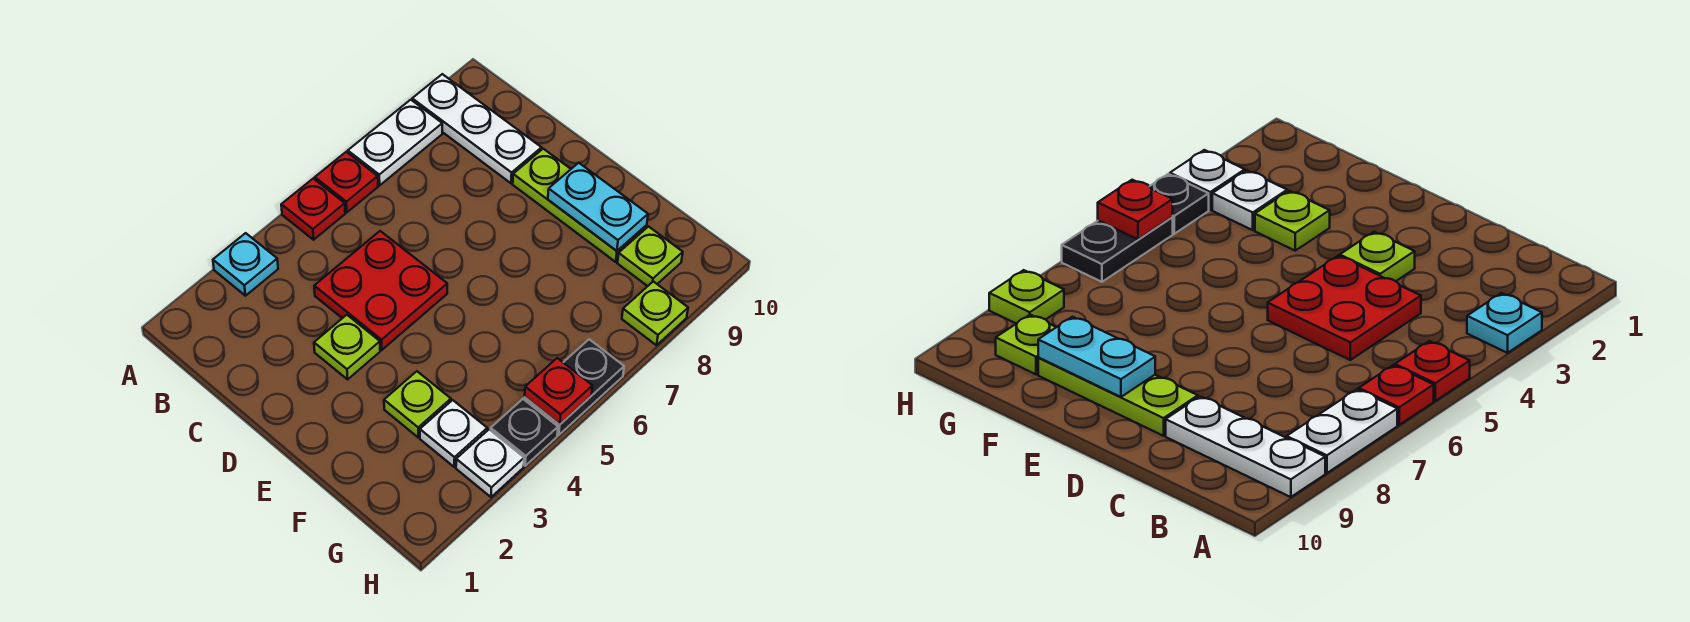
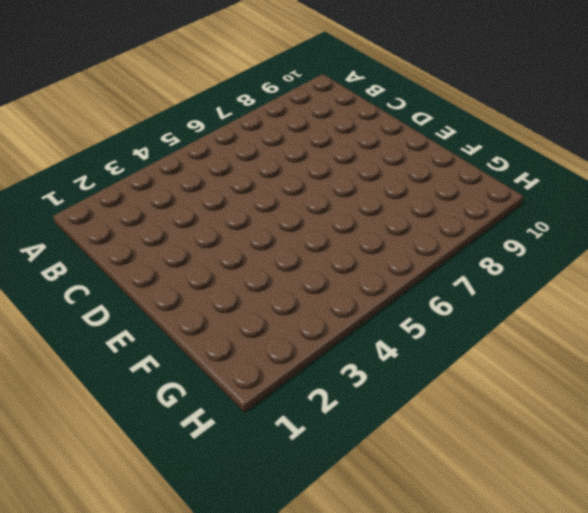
none -> cyan 1x1 plate [213,233,278,296]
none -> red 1x1 plate [281,179,345,240]
none -> red 1x1 plate [315,152,378,212]

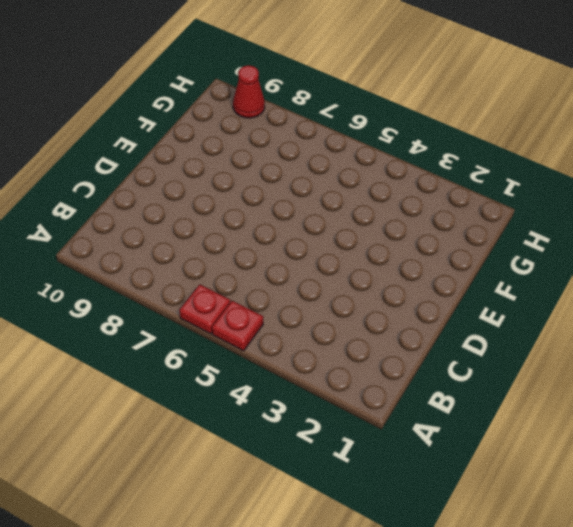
red 1x1 cone [233,65,265,118] -> none
none -> cyan 1x1 plate [213,233,278,296]
none -> white 1x2 plate [348,100,442,185]
none -> white 1x3 plate [412,74,541,183]

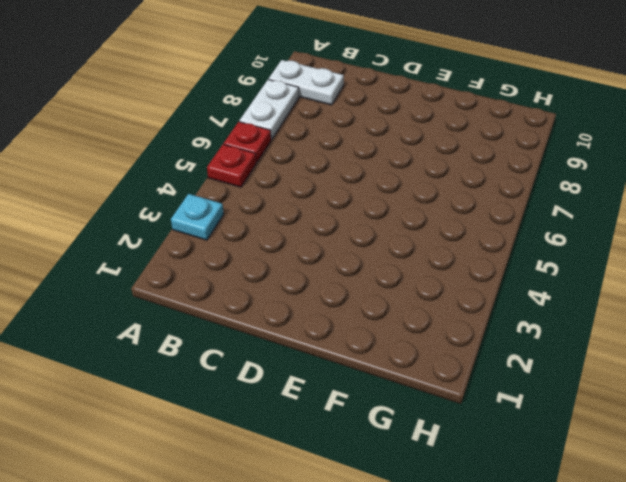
white 1x2 plate [269,60,344,105] -> white 1x3 plate [412,74,541,183]
none -> red 2x2 plate [314,231,447,350]
none -> lime 1x1 plate [314,315,380,379]
none -> lime 1x3 plate [513,149,647,262]

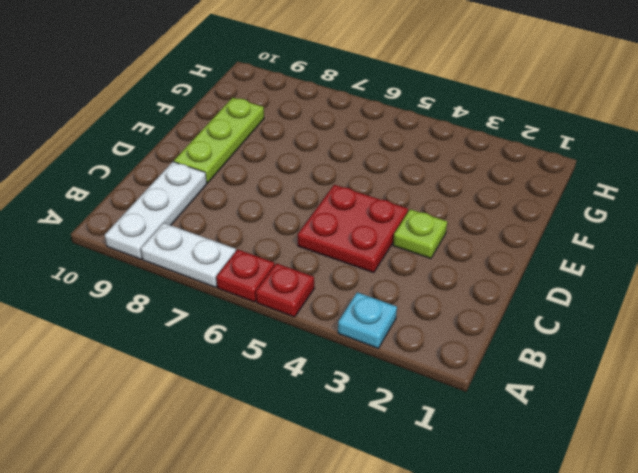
none -> lime 1x1 plate [384,371,451,437]
none -> white 1x1 plate [420,400,487,467]
none -> lime 1x1 plate [617,227,683,286]

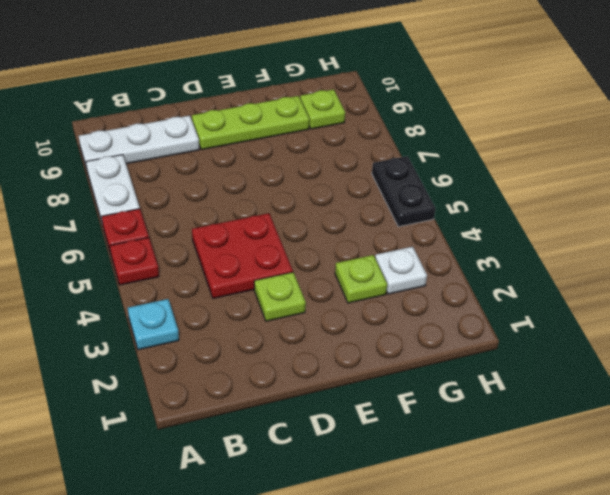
none -> white 1x1 plate [456,430,524,497]
none -> black 1x1 plate [491,399,558,466]
none -> lime 1x1 plate [622,281,688,345]

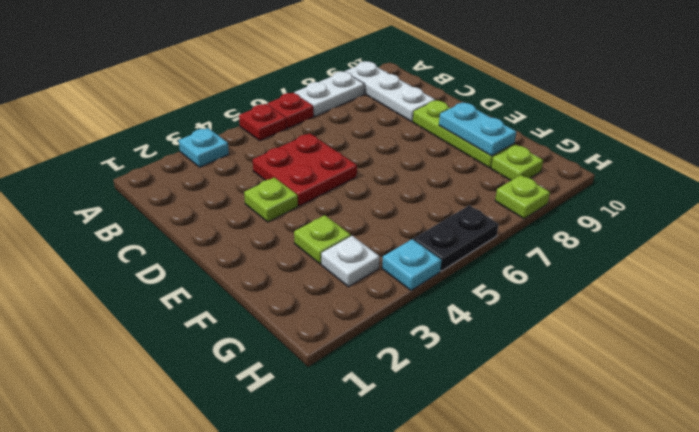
cyan 1x1 plate [382,239,442,290] -> black 1x1 plate [491,399,558,466]
none -> white 1x1 plate [456,430,524,497]
none -> red 1x1 plate [525,358,592,425]

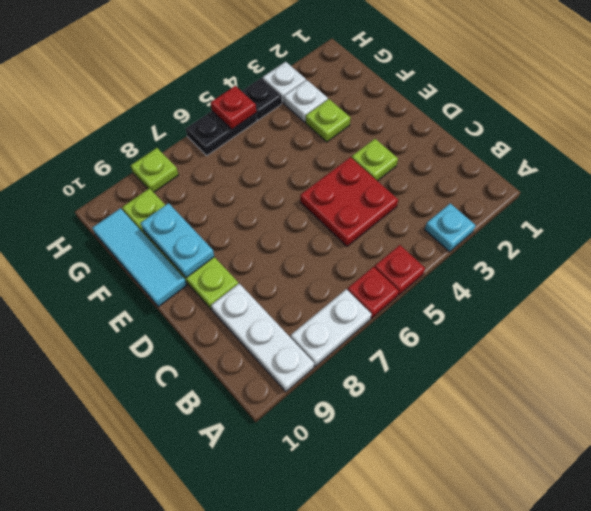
cyan 1x3 tile [92,208,187,307] -> none

